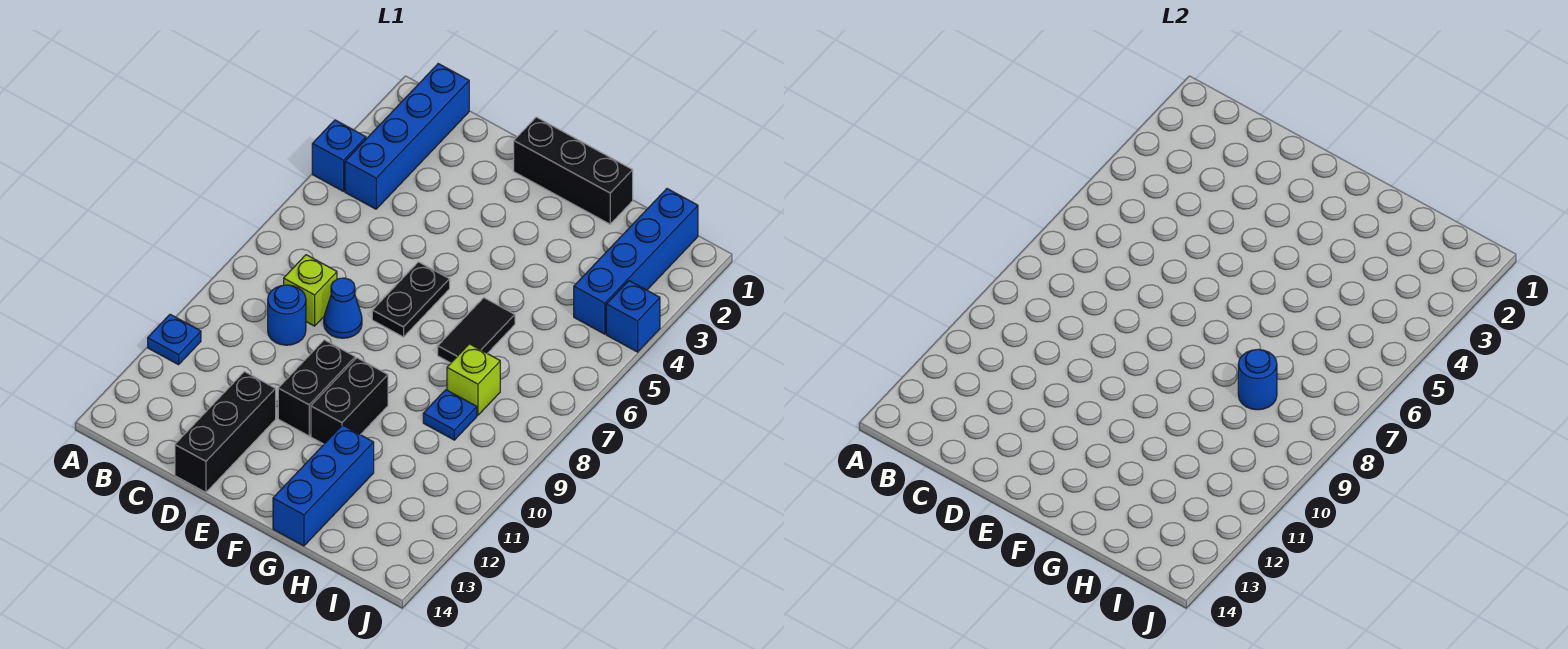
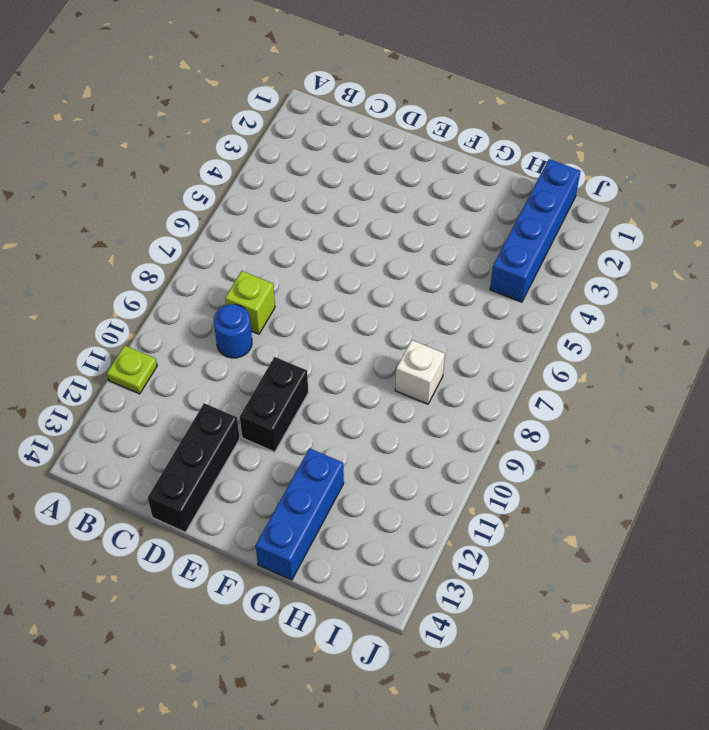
lime 1x1 plate [107,345,157,394] -> blue 1x1 plate [148,314,201,365]
white 1x1 brick [395,340,445,404] -> lime 1x1 brick [447,344,500,415]
none -> blue 1x1 brick [312,120,366,191]
none -> blue 1x4 brick [345,64,469,209]
none -> blue 1x1 cone [324,278,362,338]

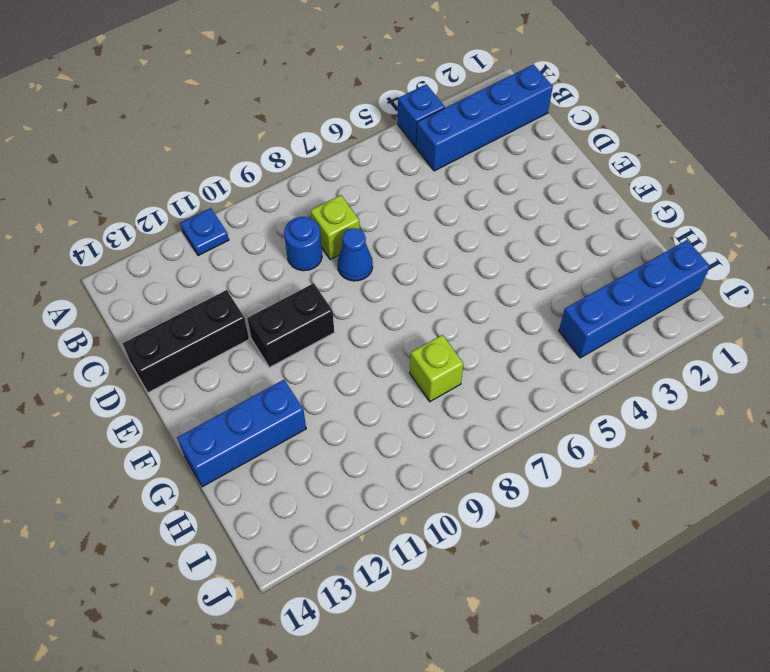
none -> black 1x3 brick [514,117,633,224]
none -> black 1x2 plate [372,262,450,337]
none -> black 1x2 brick [311,358,388,444]

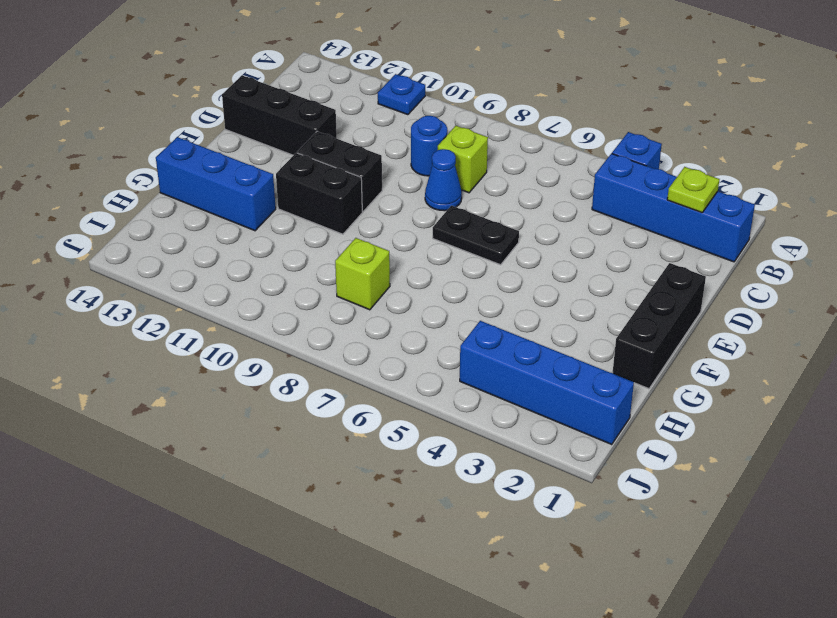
lime 1x1 plate [667,167,719,212] -> none
none -> black 1x2 tile [438,298,515,363]
none -> blue 1x1 plate [423,390,477,440]
none -> blue 1x1 brick [606,281,660,352]

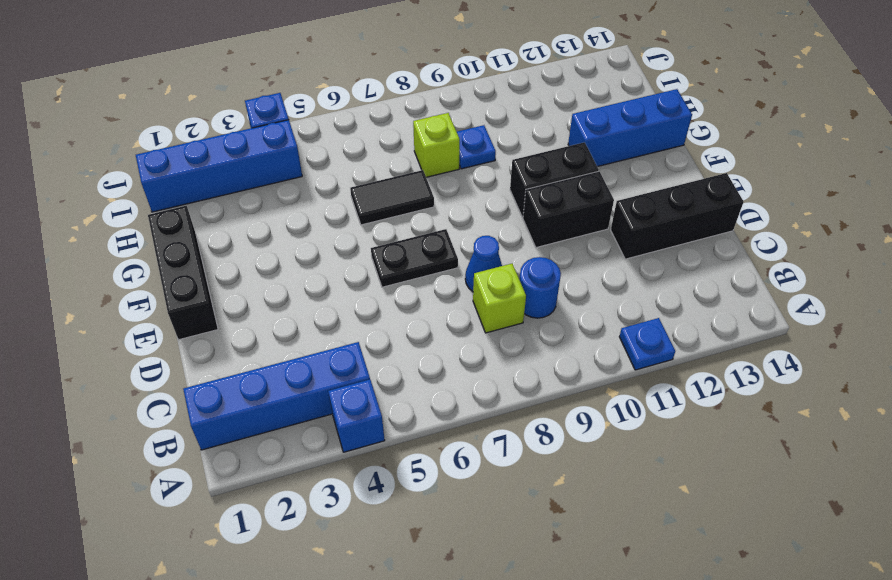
none -> blue 1x1 round brick [1238,349,1277,410]

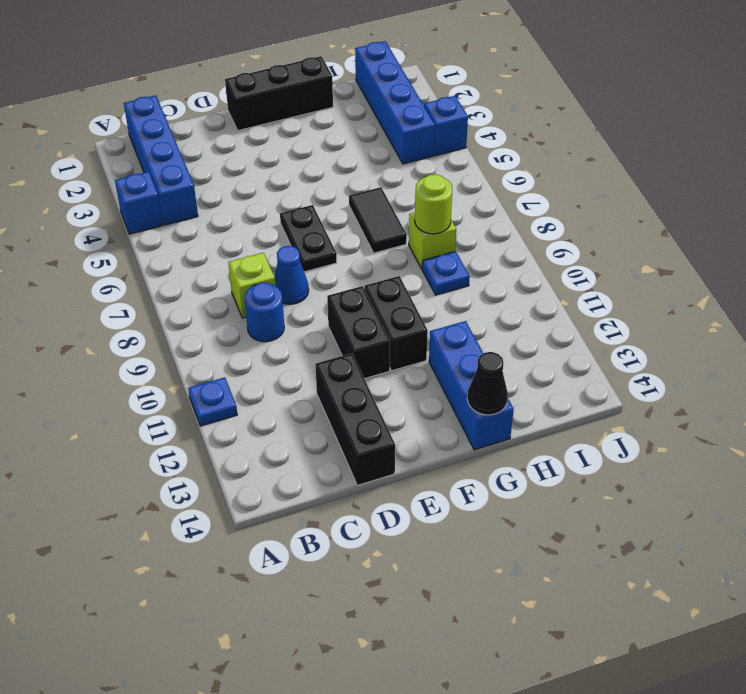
black 1x1 cone [467,352,508,415] -> none
lime 1x1 round brick [415,174,452,234] -> blue 1x1 round brick [1238,349,1277,410]

